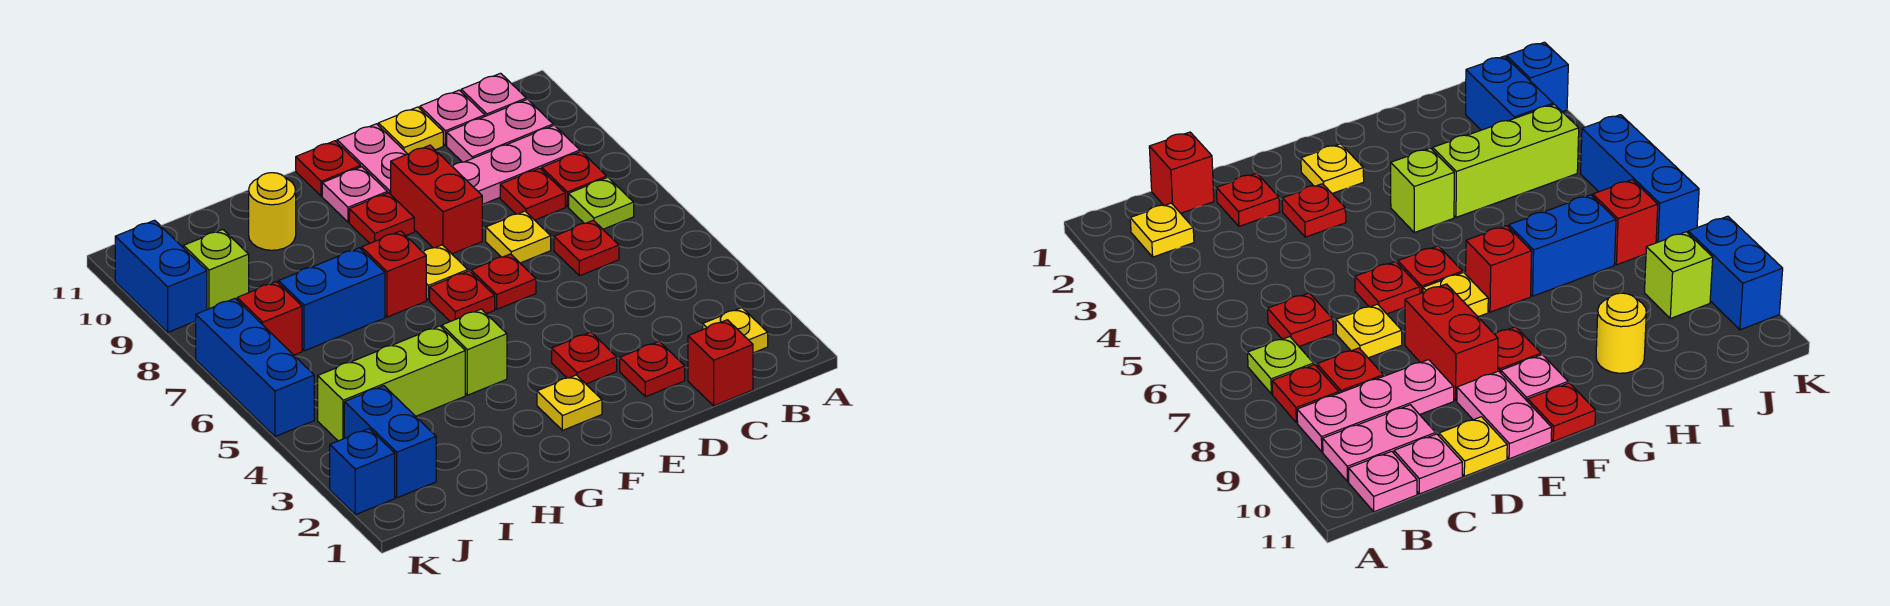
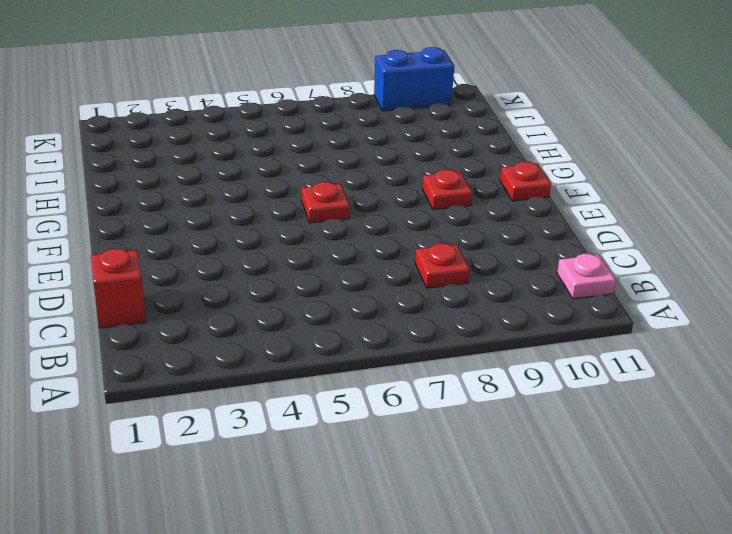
none -> yellow 1x1 plate [703,308,768,353]
none -> lime 1x1 plate [569,177,634,229]
none -> red 1x1 plate [542,151,607,207]
none -> pink 1x3 plate [452,125,580,205]

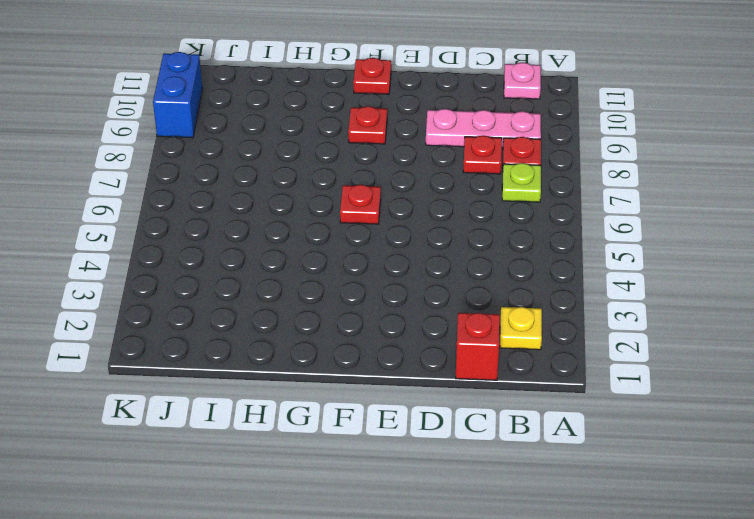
none -> pink 1x2 plate [447,99,553,162]
none -> red 1x1 plate [554,220,619,276]
none -> pink 1x1 plate [420,90,485,146]
none -> red 1x1 plate [620,341,685,397]

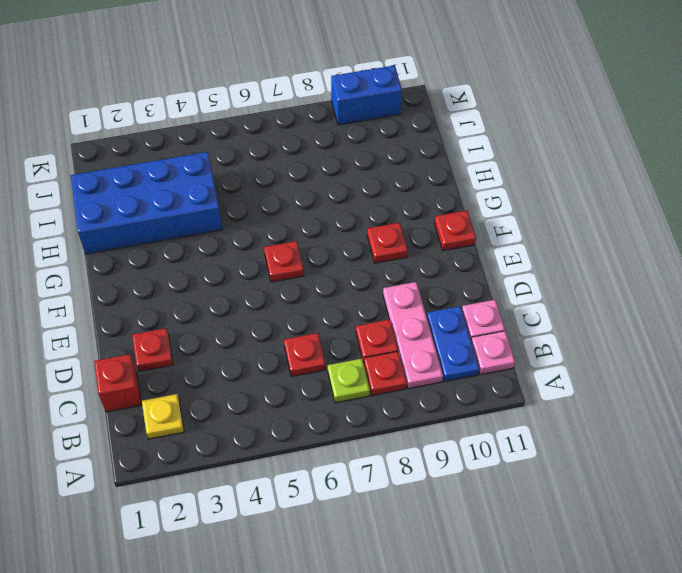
blue 1x2 plate [427,306,479,382] -> pink 1x2 plate [447,99,553,162]
blue 2x4 brick [71,152,222,254] -> lime 1x3 brick [318,326,465,441]
none -> yellow 1x1 plate [486,211,551,263]
none -> yellow 1x1 plate [378,107,443,154]
none -> red 1x1 plate [552,332,617,384]
none -> red 1x1 plate [471,254,536,309]

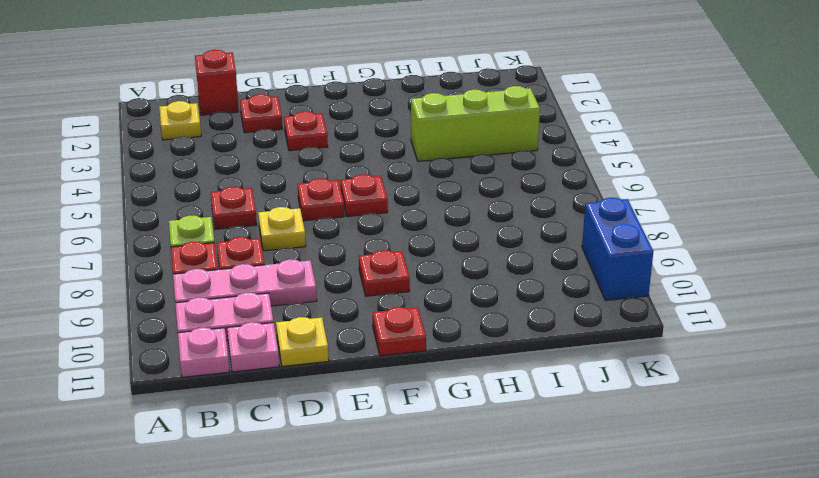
none -> red 1x2 brick [391,145,482,254]
none -> pink 1x2 plate [337,124,407,194]
none -> yellow 1x1 plate [537,375,602,430]
none -> yellow 1x1 plate [423,245,468,300]

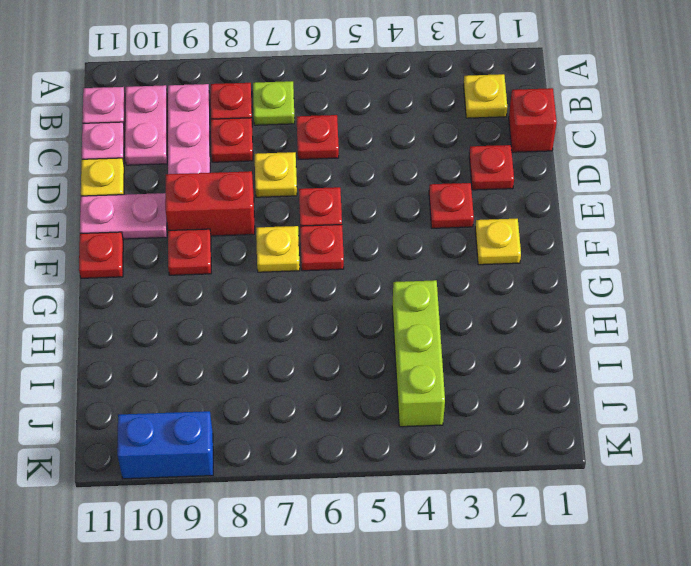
none -> pink 1x1 plate [322,167,387,222]
none -> lime 1x1 brick [442,309,507,395]
none -> red 1x1 brick [361,231,426,317]
none -> blue 1x2 brick [279,248,385,351]

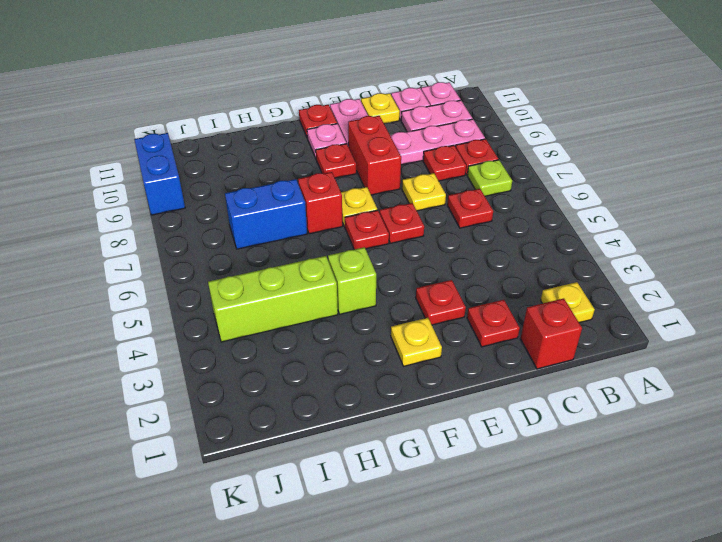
none -> yellow 1x1 round brick [249,173,296,250]
none -> blue 1x2 brick [344,386,436,498]
none -> red 1x1 brick [237,282,302,355]
none -> lime 1x1 brick [184,230,249,310]

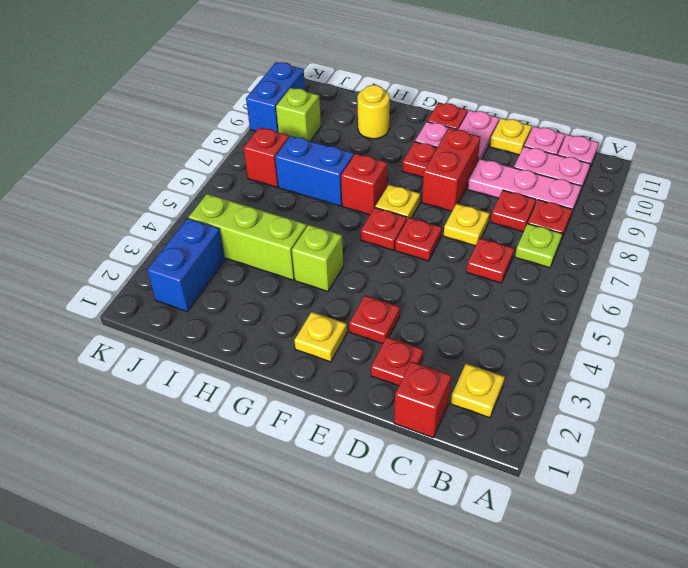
none -> blue 1x1 brick [330,429,395,515]
none -> blue 1x3 brick [196,299,314,437]

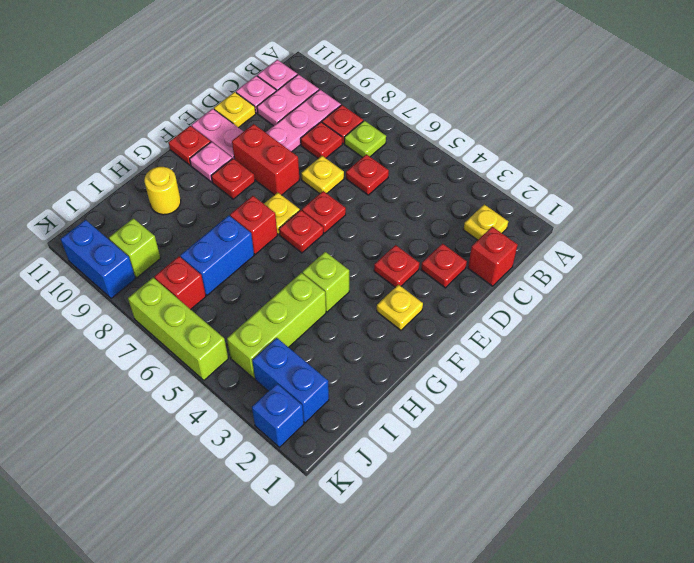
lime 1x3 brick [128,278,228,380] -> blue 1x3 brick [196,299,314,437]

